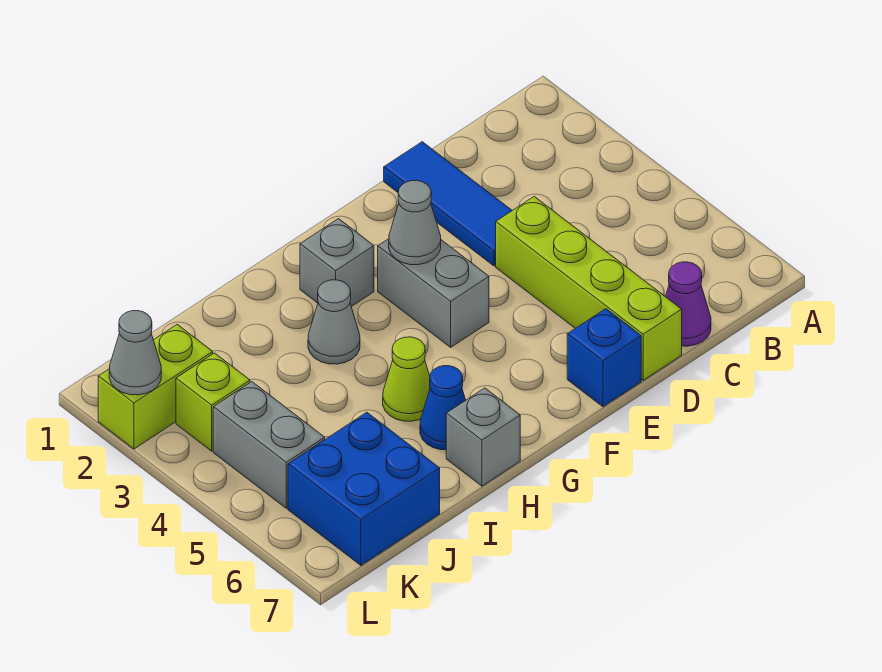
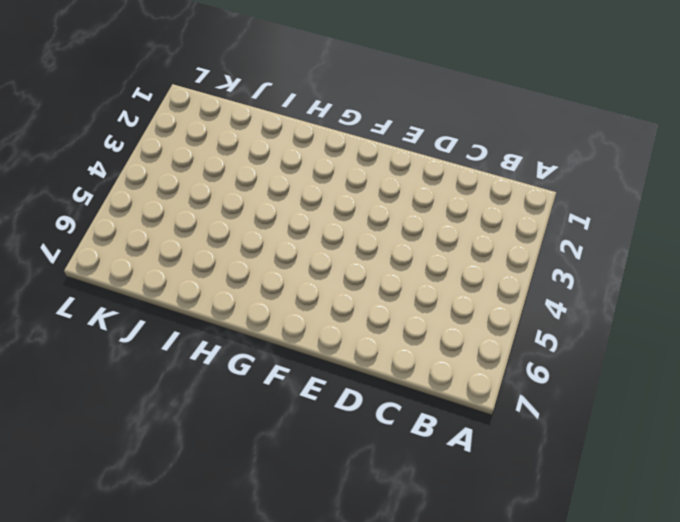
none -> purple 1x1 cone [665,262,711,346]
none -> blue 1x3 tile [384,142,512,266]
none -> lime 1x4 brick [496,197,682,380]

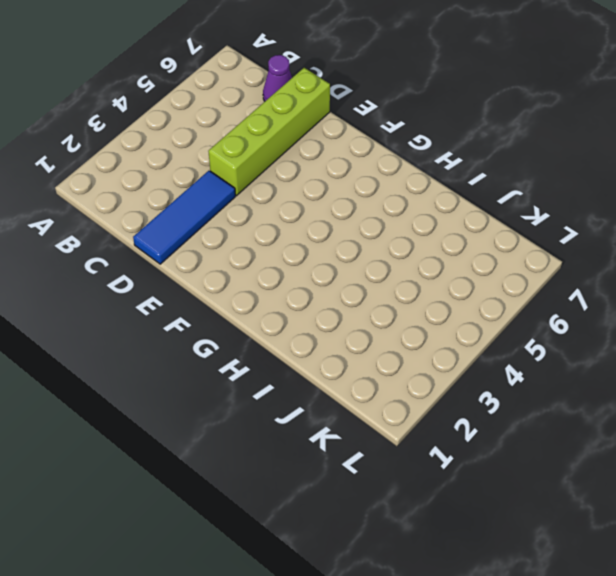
none -> blue 1x1 brick [567,309,641,407]
none -> grey 1x2 brick [378,239,489,347]
none -> grey 1x1 brick [300,219,374,307]

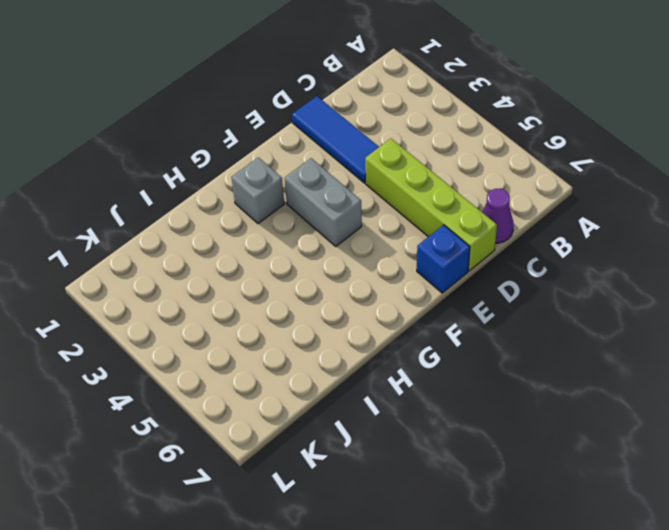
none -> grey 1x1 cone [308,280,360,364]
none -> lime 1x1 cone [383,337,430,421]
none -> blue 1x1 cone [420,366,466,450]

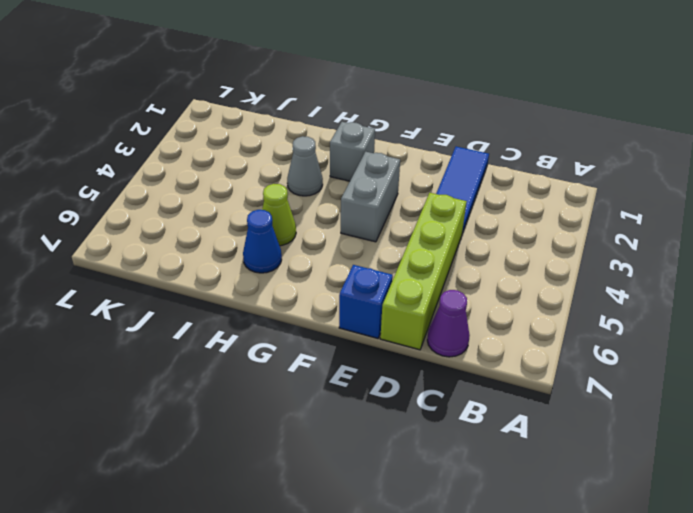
none -> grey 1x1 brick [446,388,520,486]
none -> blue 2x2 brick [288,412,440,565]
none -> lime 1x2 brick [98,325,213,449]

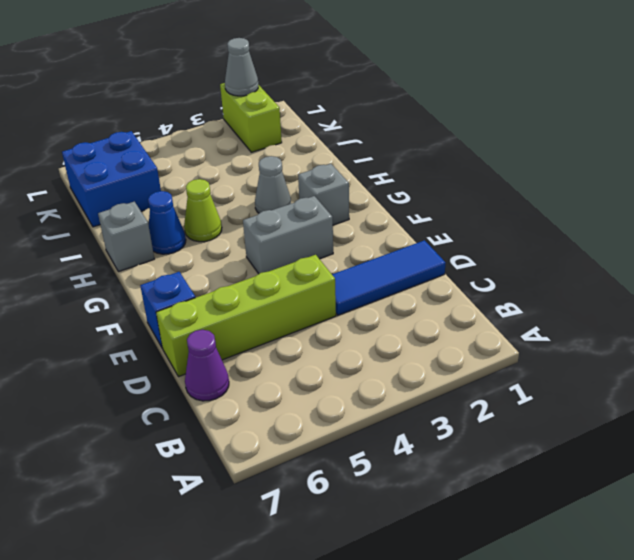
none -> lime 1x1 brick [176,353,250,451]
none -> grey 1x2 brick [213,382,325,508]
none -> grey 1x1 cone [389,180,441,265]

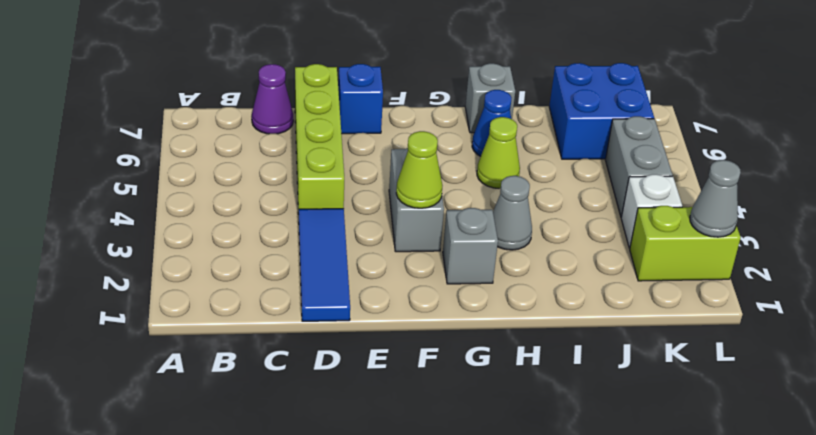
lime 1x1 cone [396,131,442,208] -> grey 1x1 cone [389,180,441,265]
white 1x1 brick [621,174,682,248] -> lime 1x1 brick [176,353,250,451]

